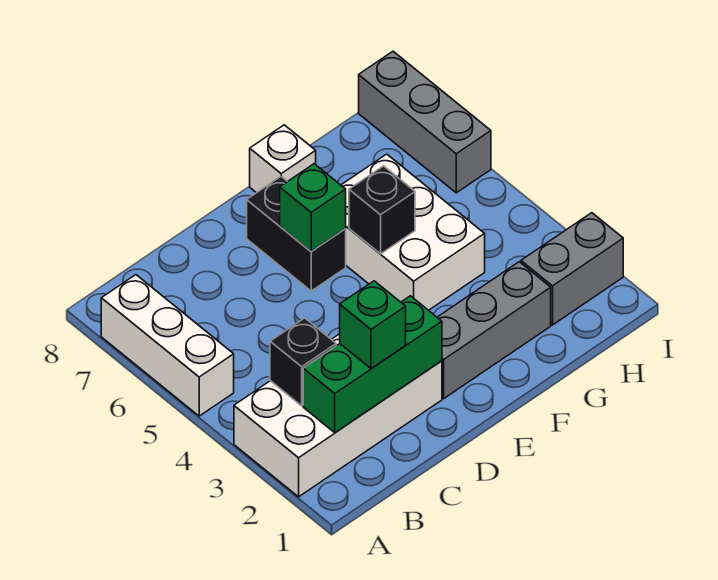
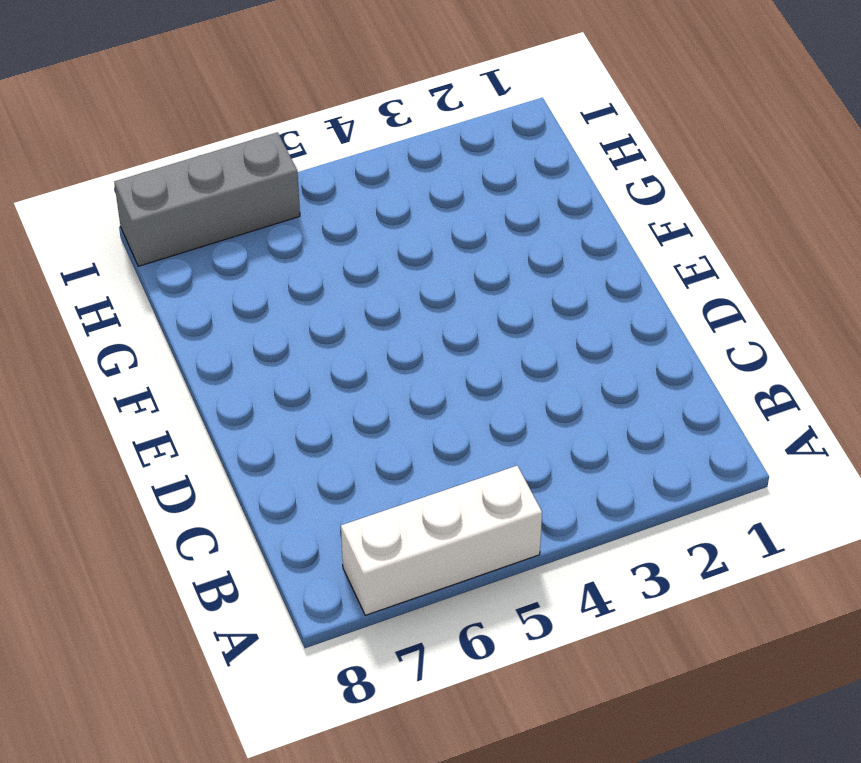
none -> white 2x4 brick [234,334,442,497]
none -> grey 1x3 brick [437,262,551,398]
none -> black 1x2 brick [247,177,346,291]

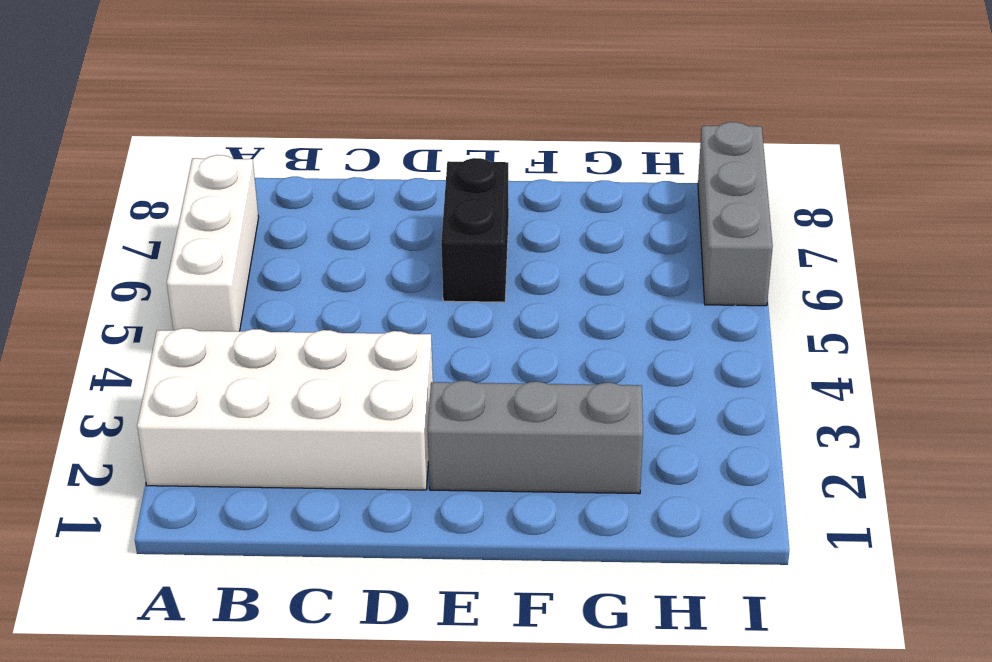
none -> white 2x3 brick [341,154,485,310]
none -> white 1x1 brick [250,125,316,193]
none -> grey 1x2 brick [521,213,623,325]

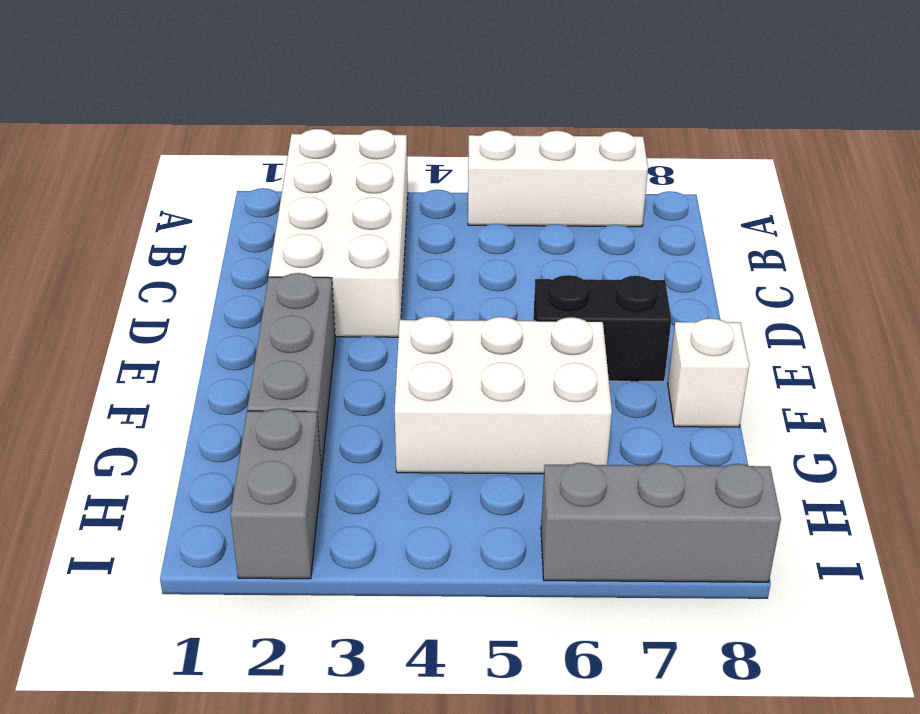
none -> green 1x3 brick [303,296,442,433]
none -> black 1x1 brick [270,318,336,406]
none -> green 1x1 brick [280,164,346,251]

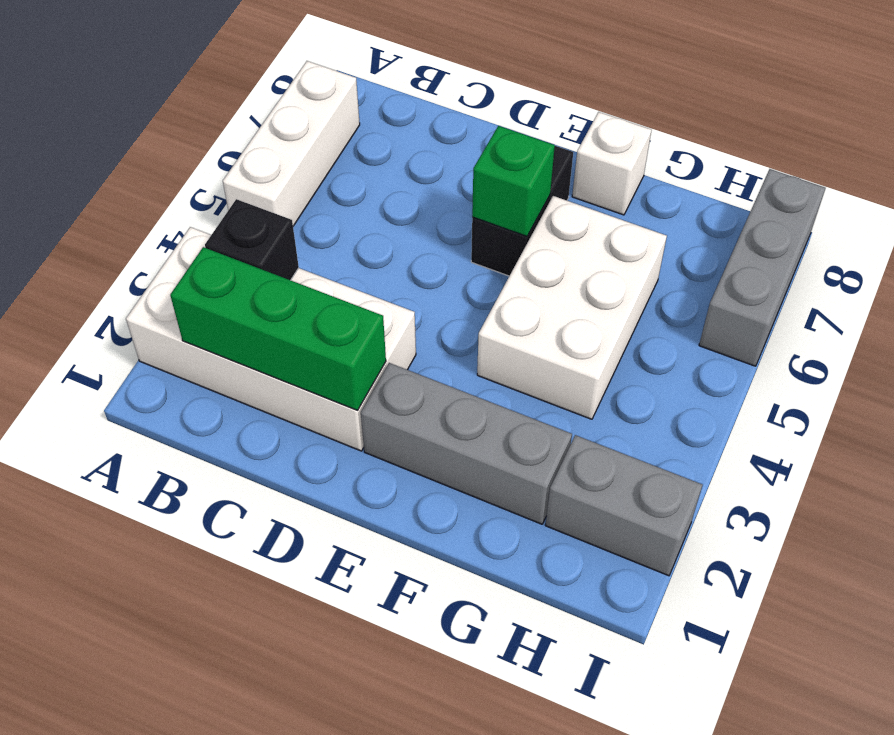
none -> black 1x1 brick [349,166,415,254]
none -> green 1x1 brick [340,281,406,369]

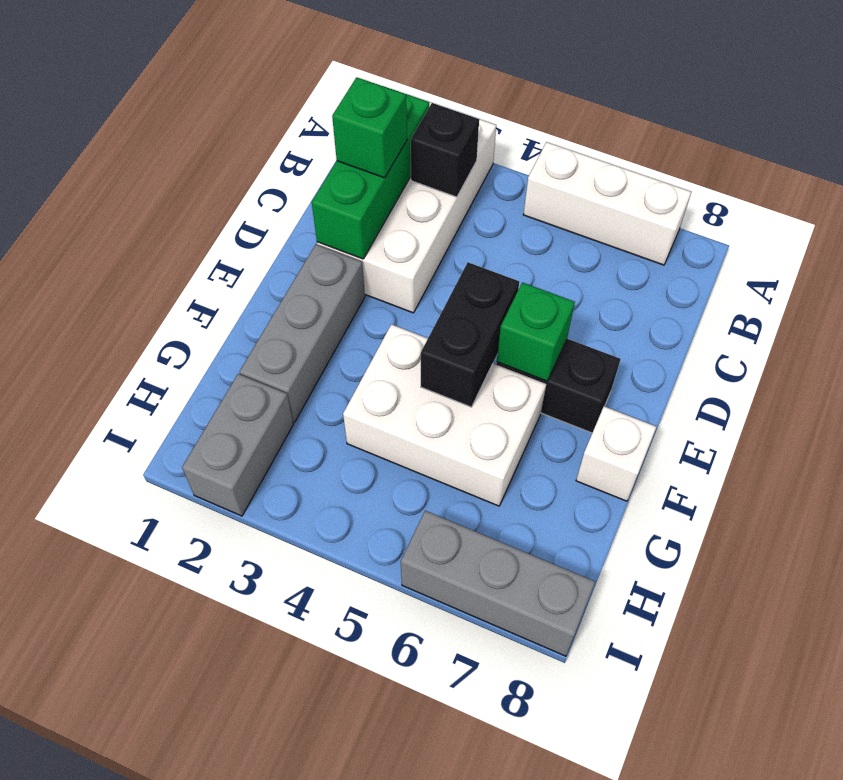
black 1x2 brick [421,262,519,407] -> black 1x1 brick [349,166,415,254]

